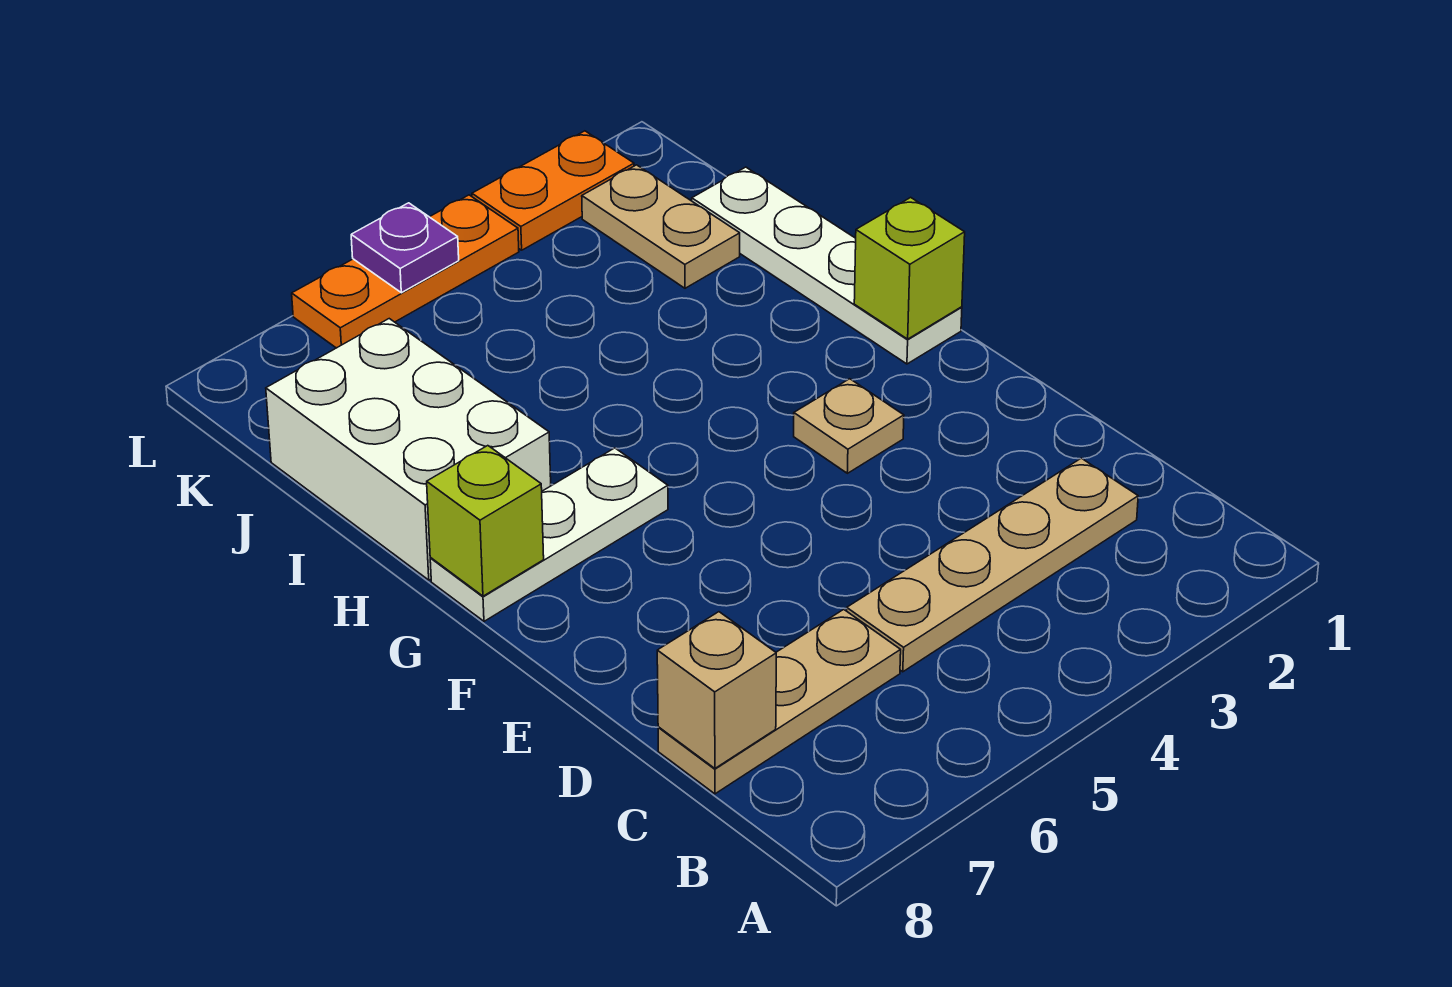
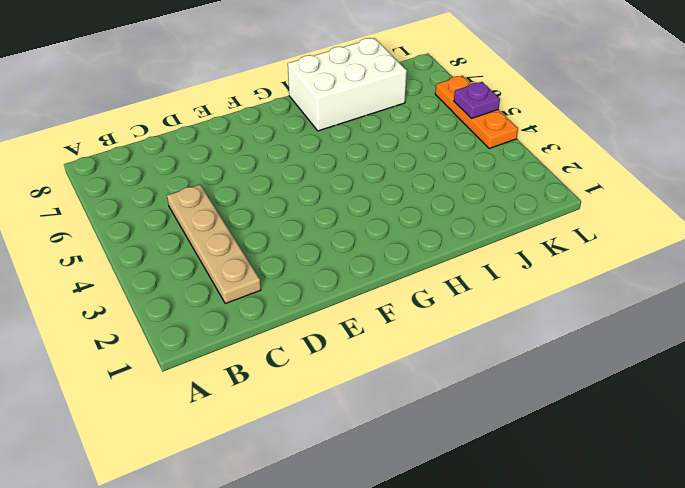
none -> tan 1x3 plate [658,609,901,794]
none -> tan 1x1 plate [794,379,904,473]
none -> white 1x4 plate [692,167,962,364]

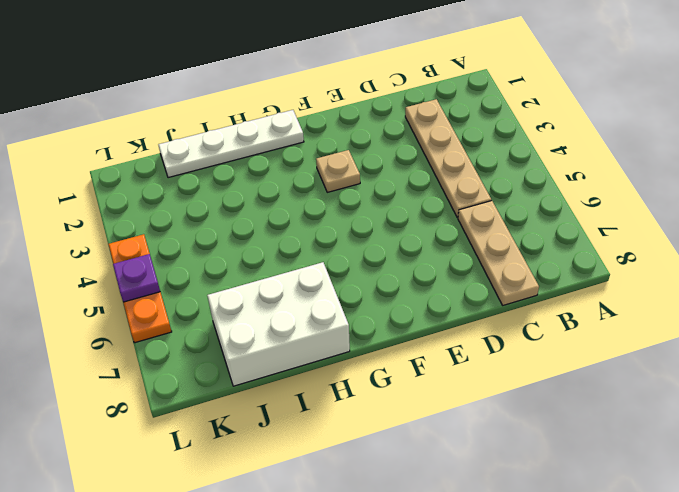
none -> white 1x3 plate [430,448,668,621]
none -> tan 1x2 plate [582,165,740,288]
none -> orange 1x2 plate [472,131,634,250]

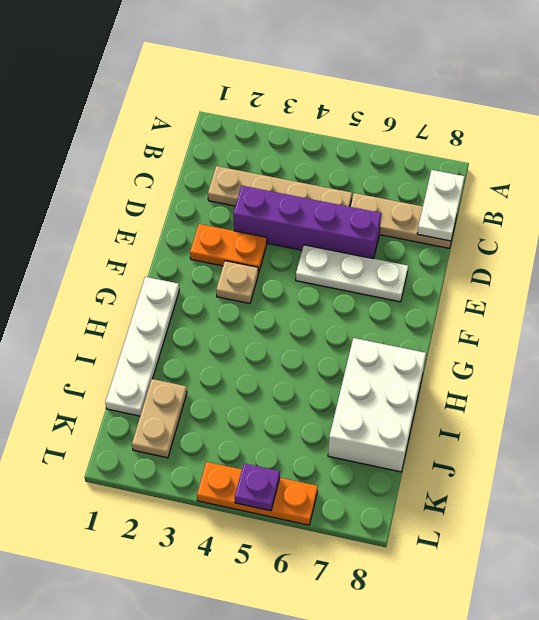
white 1x2 plate [417,170,465,241] -> tan 1x1 brick [657,612,776,768]
purple 1x4 brick [233,186,381,259] -> none
orange 1x2 plate [190,224,267,273] -> orange 1x2 plate moved to [472,131,634,250]
white 1x3 plate [296,245,408,302] -> white 1x3 plate moved to [430,448,668,621]
none -> lime 1x1 brick [854,197,965,339]
none -> lime 1x1 brick [427,446,544,596]

